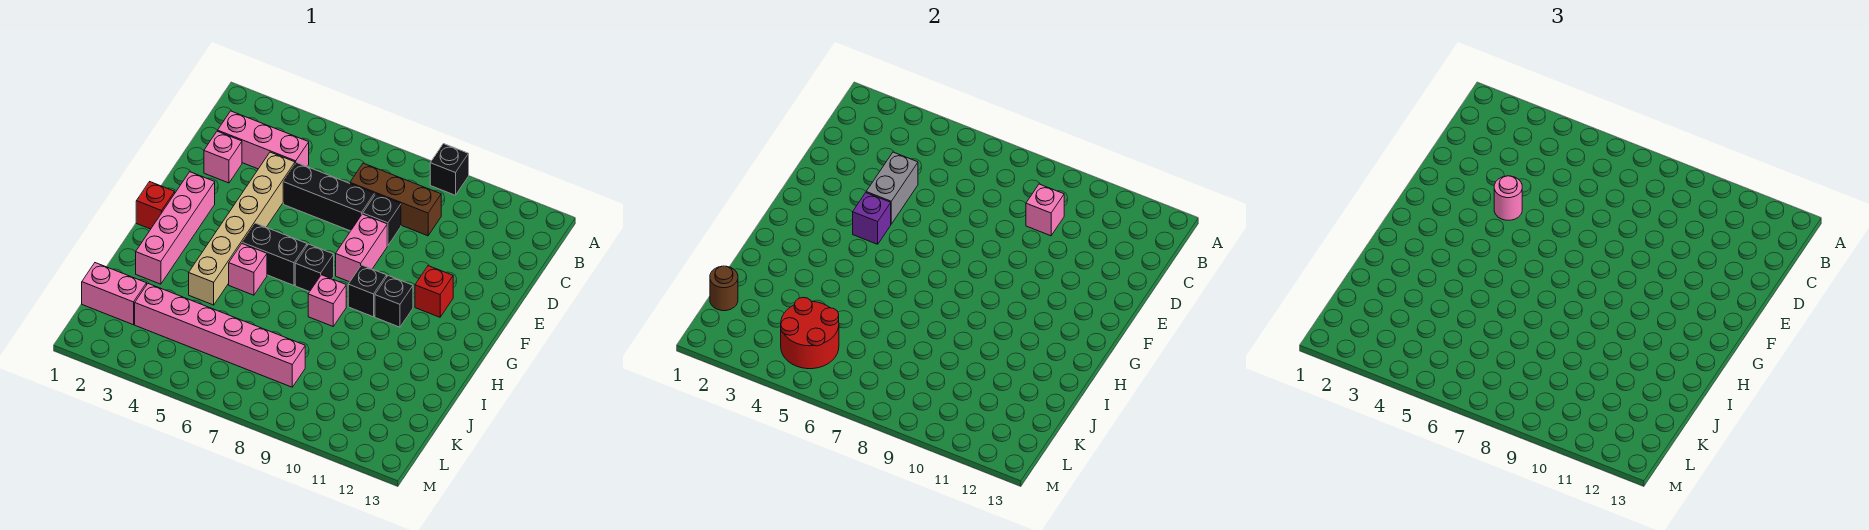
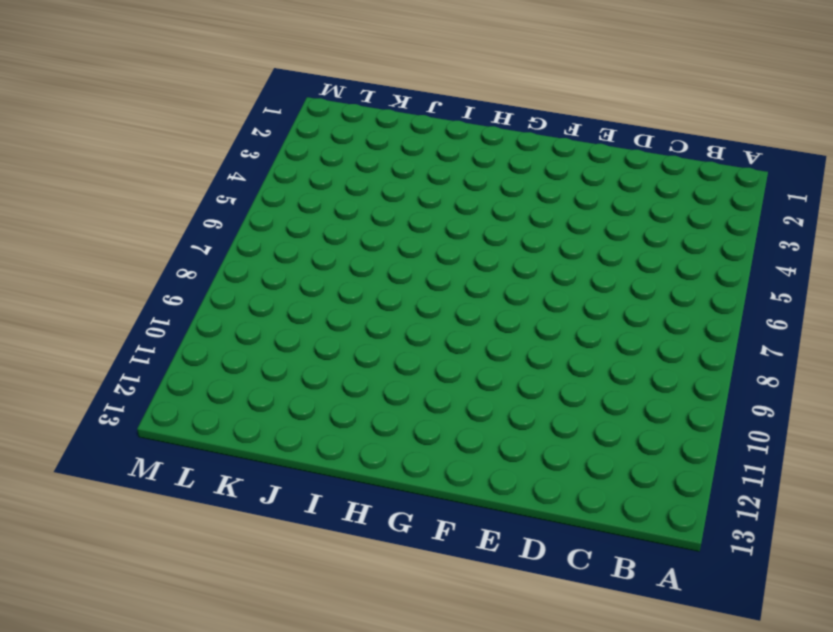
none -> black 1x1 brick [430,144,469,195]
none -> pink 1x3 brick [218,111,309,169]
none -> brown 1x3 brick [350,163,441,236]

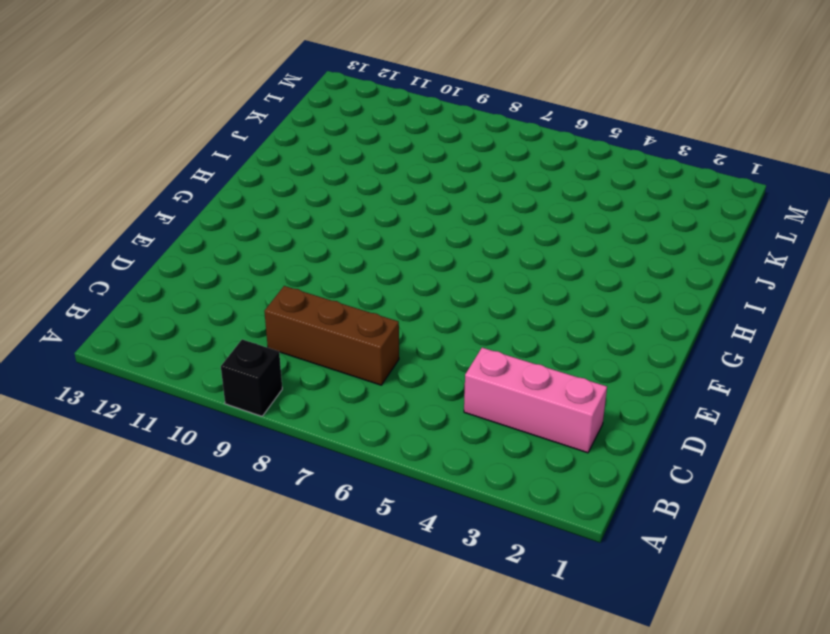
none -> pink 1x1 brick [204,131,242,183]
none -> tan 1x6 brick [189,152,295,305]
none -> black 1x3 brick [283,163,375,231]

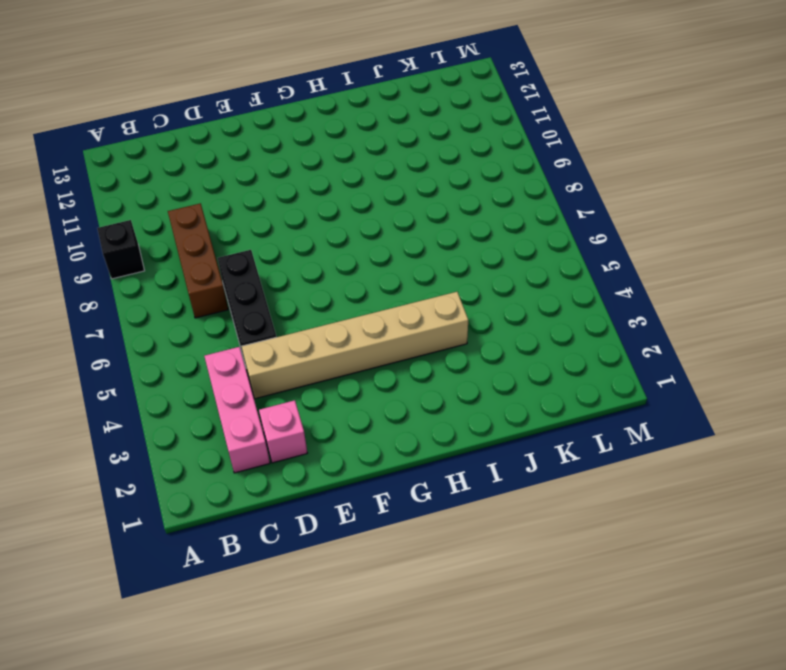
none -> black 1x1 brick [363,194,401,246]
none -> pink 1x2 brick [336,214,387,282]
none -> pink 1x4 brick [136,172,215,284]

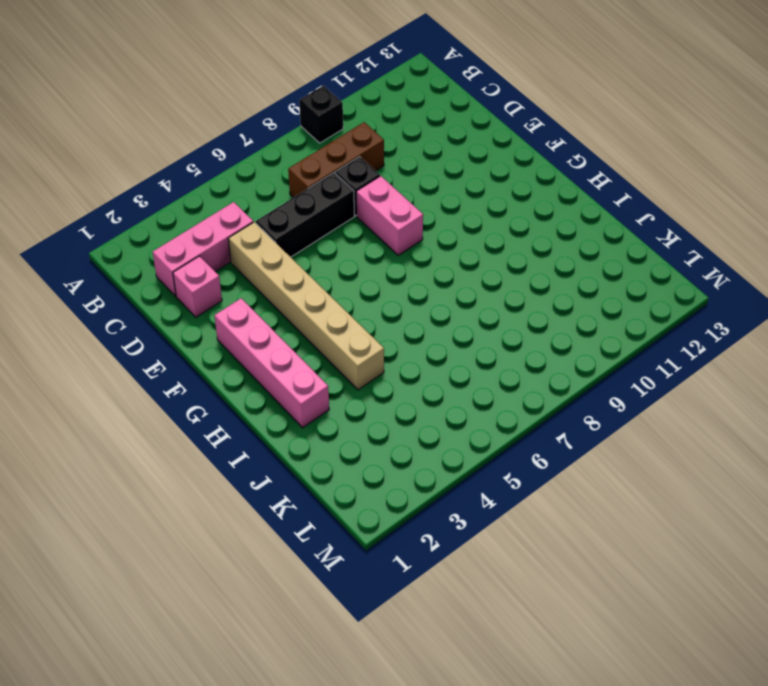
none -> red 1x1 brick [415,266,453,317]
none -> red 1x1 brick [136,182,175,229]
none -> black 1x2 brick [242,223,307,285]

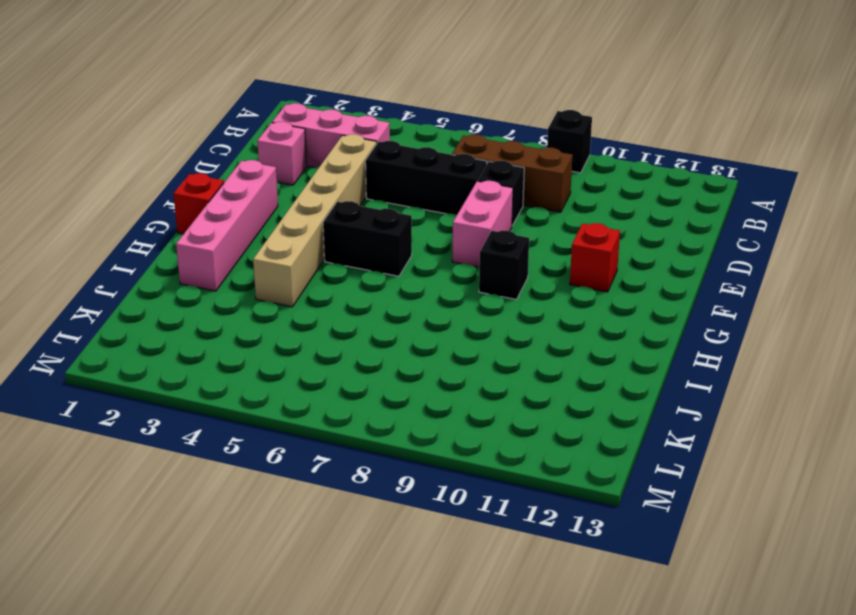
none -> black 1x1 brick [295,244,334,292]
none -> black 1x1 brick [375,276,413,327]
none -> pink 1x1 brick [229,244,267,295]

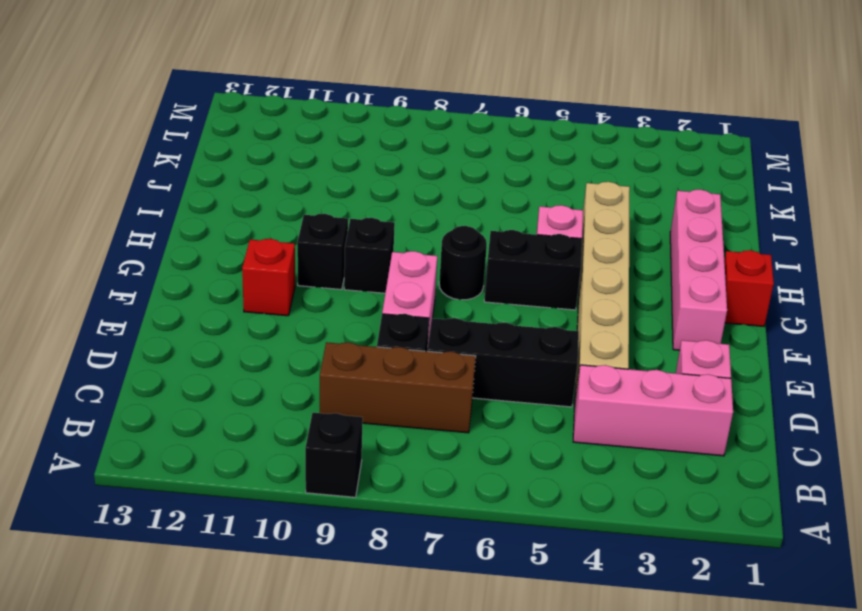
black 1x1 round brick [439,226,487,300] -> black 1x1 brick [295,244,334,292]
none -> pink 1x1 brick [308,275,346,326]
none -> pink 1x2 brick [82,263,147,325]
none -> pink 1x6 brick [135,284,305,387]

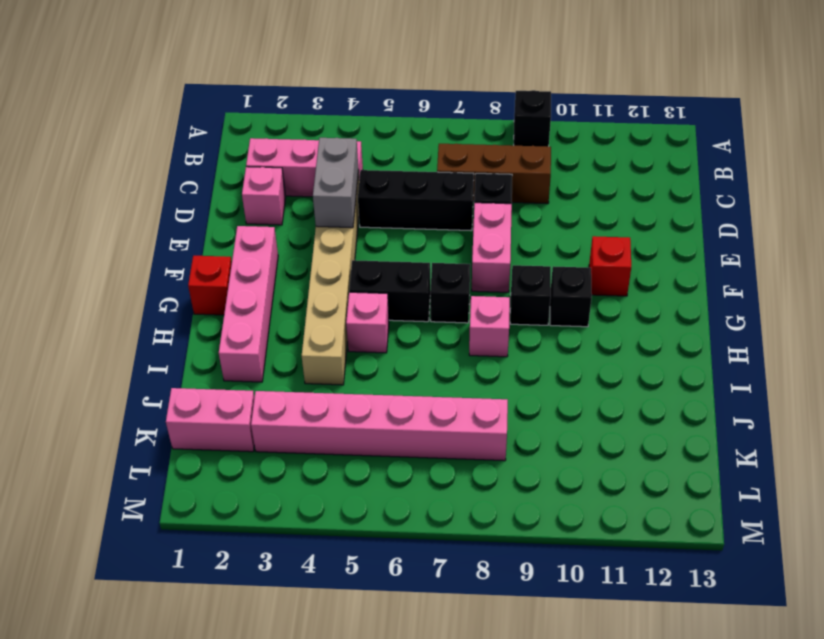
none -> pink 1x1 brick [1026,184,1064,236]
none -> purple 1x1 brick [853,193,891,244]
none -> brown 1x1 round brick [710,266,738,311]

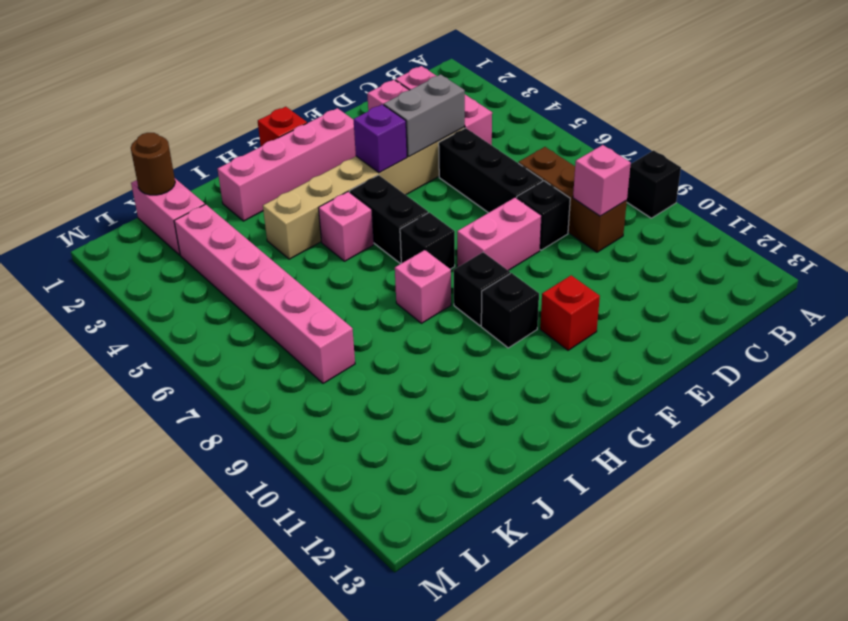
none -> red 2x2 round brick [781,297,839,369]
none -> pink 1x1 round brick [1494,176,1522,220]

